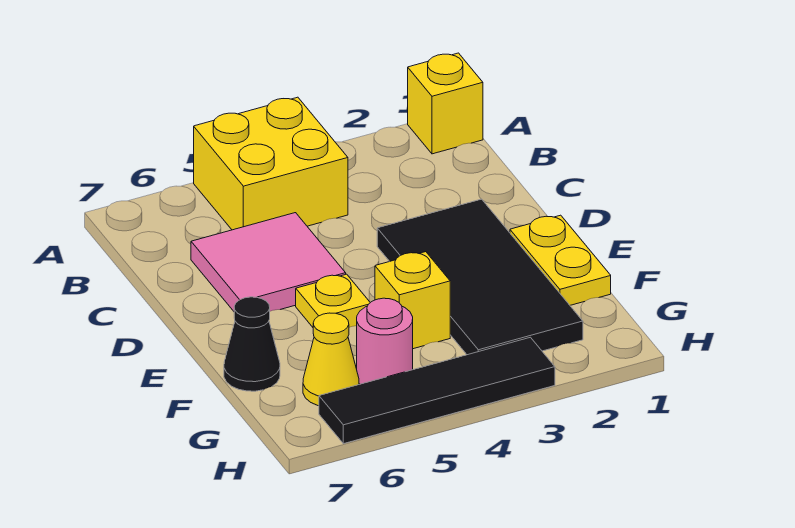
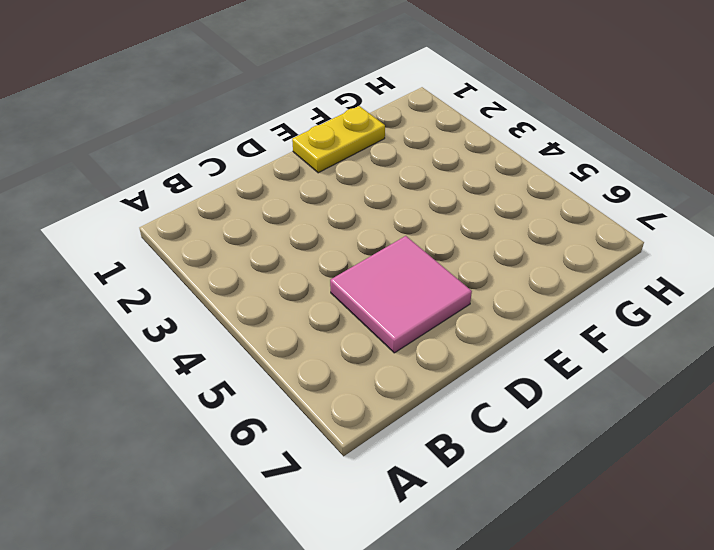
none -> yellow 1x1 brick [408,53,483,154]
none -> yellow 2x2 brick [194,97,348,230]

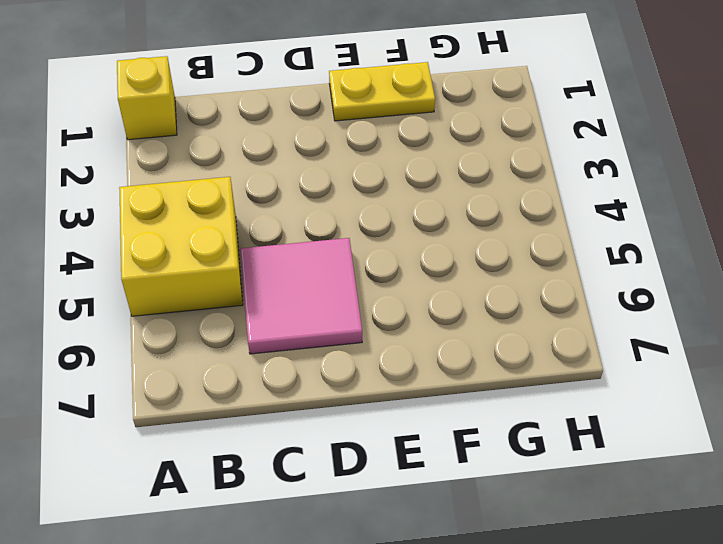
none -> black 2x4 tile [377,199,583,355]
none -> yellow 1x1 plate [296,274,370,327]

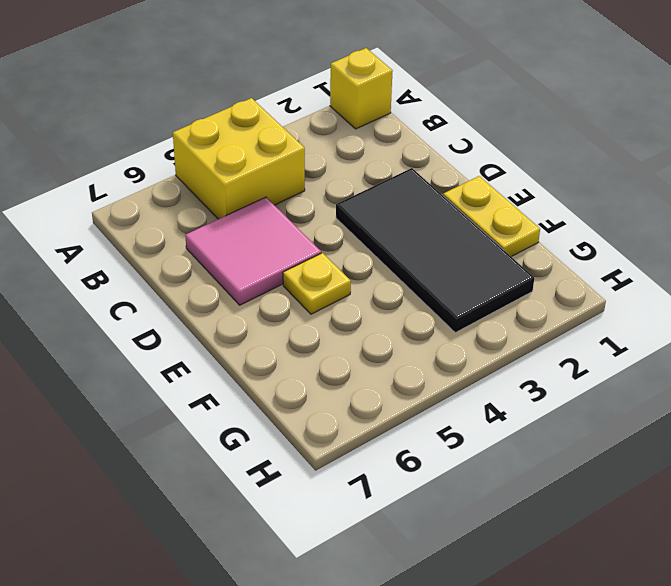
none -> yellow 1x1 brick [375,252,450,349]
none -> black 1x1 cone [224,297,280,391]

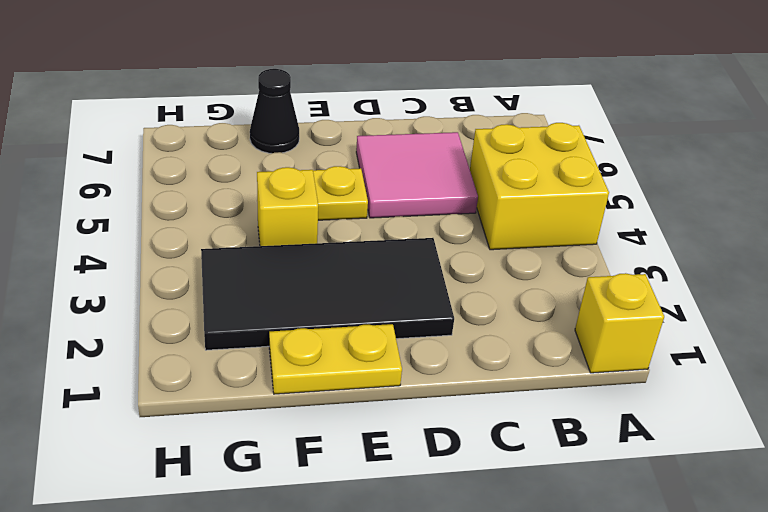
none -> pink 1x1 round brick [357,298,413,384]
none -> yellow 1x1 cone [303,313,359,406]

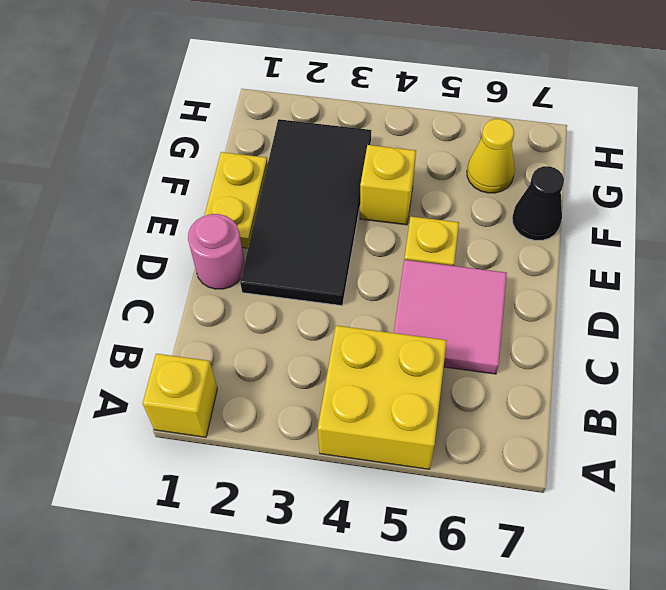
pink 1x1 round brick [188,214,245,289] -> pink 1x1 round brick moved to [357,298,413,384]
none -> black 1x4 tile [319,337,555,444]

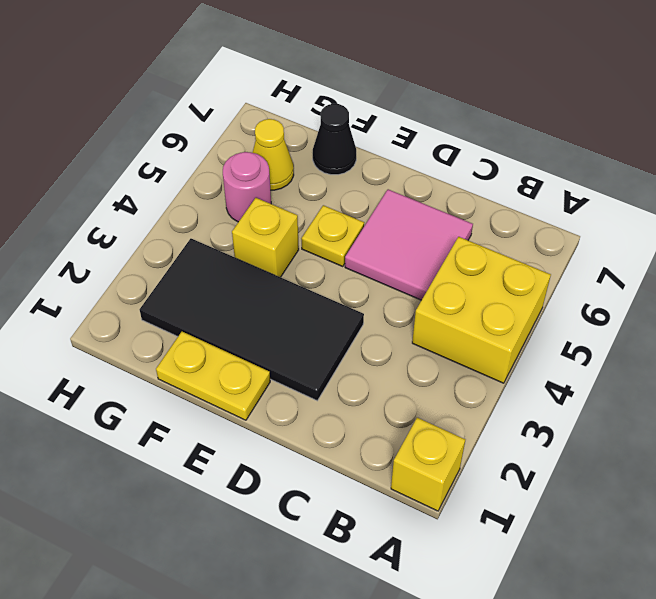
none -> black 1x4 tile [319,337,555,444]

